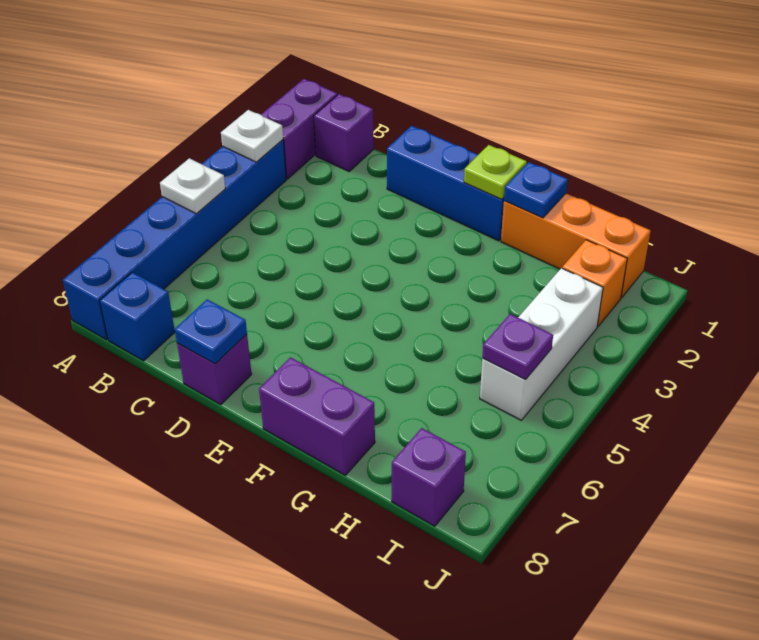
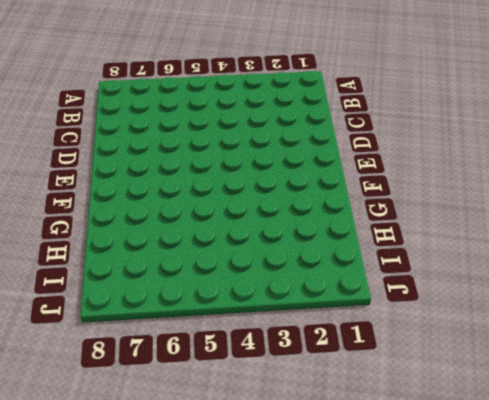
none -> purple 1x2 brick [261,79,337,179]
none -> blue 1x6 brick [63,140,286,340]
none -> purple 1x1 brick [314,94,374,171]

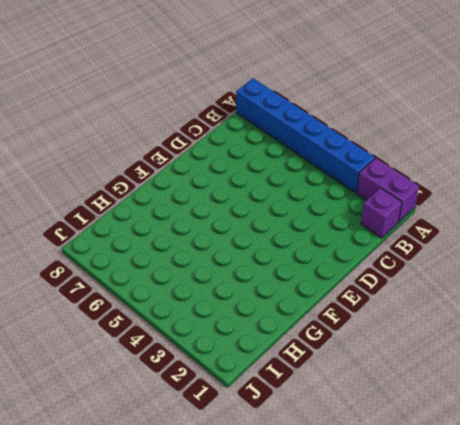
none -> blue 1x1 brick [100,272,175,361]
none -> blue 1x3 brick [387,126,504,241]
none -> purple 1x1 brick [177,334,252,405]

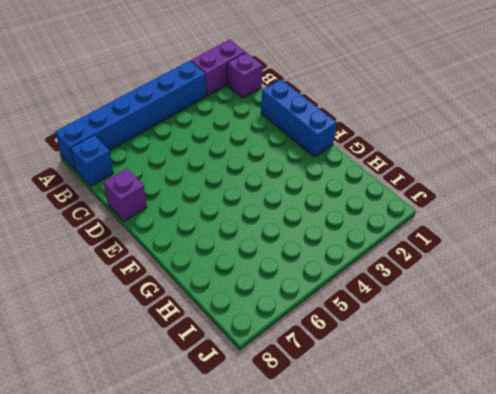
none -> purple 1x2 brick [259,357,375,475]
none -> orange 1x3 brick [501,193,651,298]
none -> orange 1x1 brick [562,240,627,326]

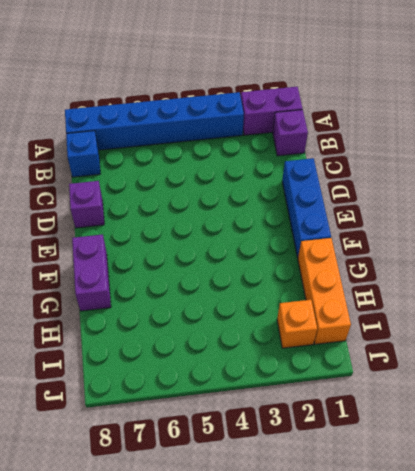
none -> white 1x3 brick [480,268,603,420]
none -> purple 1x1 brick [392,428,466,526]
none -> white 1x1 plate [221,110,283,162]

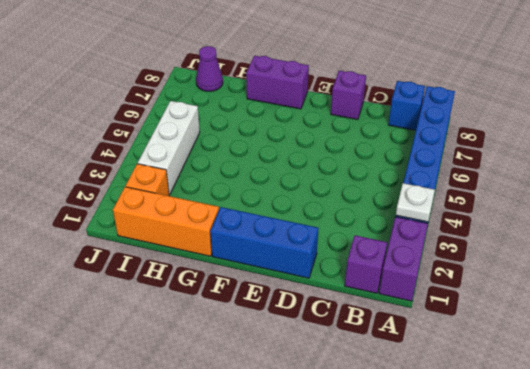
purple 1x1 cone [196,46,223,91] -> purple 1x1 brick [392,428,466,526]
none -> white 1x1 plate [160,158,225,214]
none -> blue 1x1 plate [175,299,247,364]
none -> lime 1x1 plate [464,145,527,199]

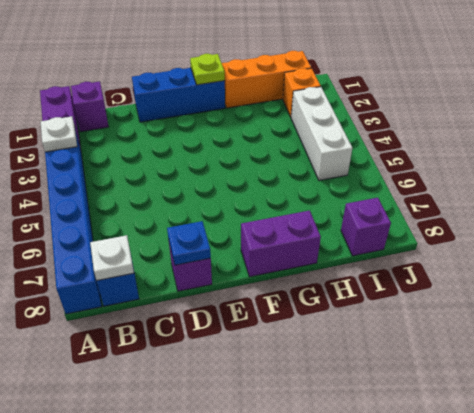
white 1x1 plate [90,235,134,281] -> white 1x1 plate moved to [160,158,225,214]
none -> blue 1x1 plate [504,162,568,218]
none -> purple 1x1 plate [482,314,553,380]

